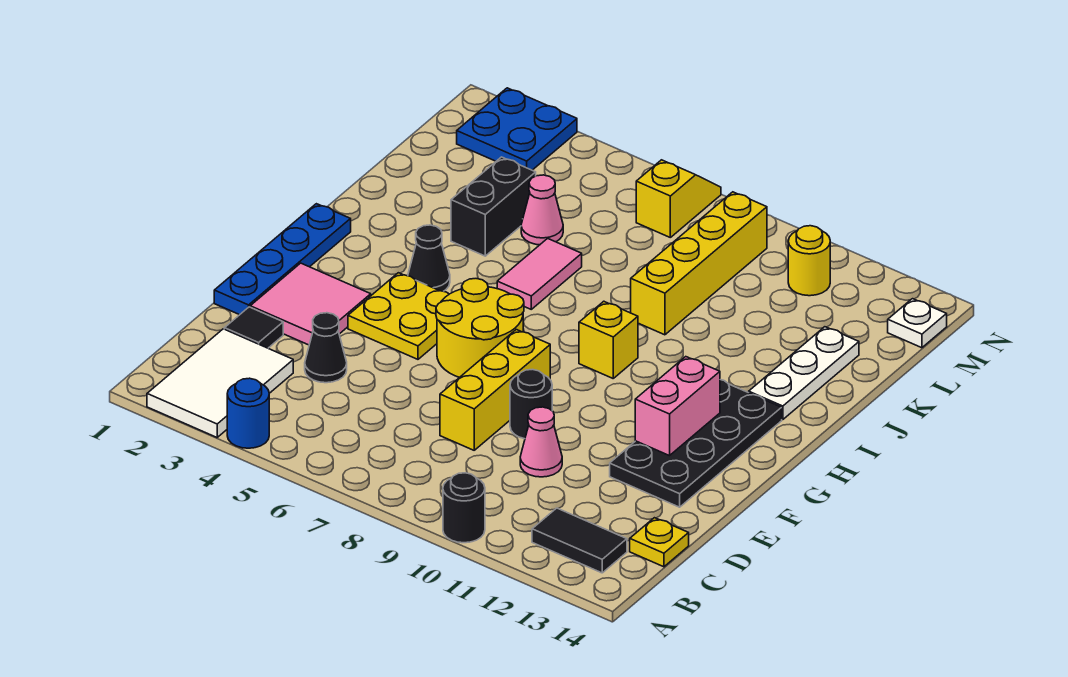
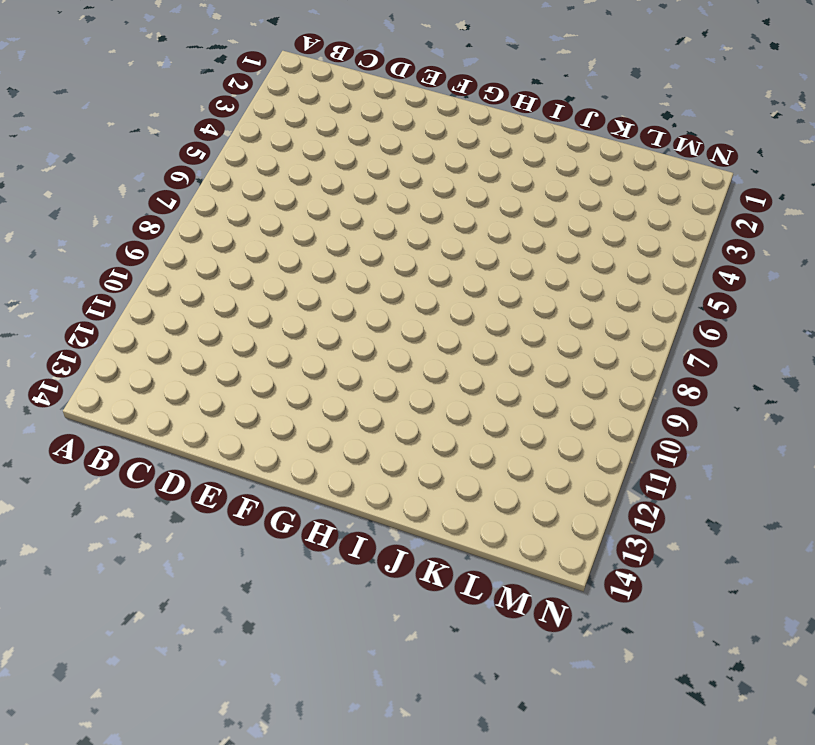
none -> white 2x3 tile [147,329,293,437]
none -> blue 1x1 round brick [227,378,269,448]
none -> black 1x1 round brick [443,473,485,543]

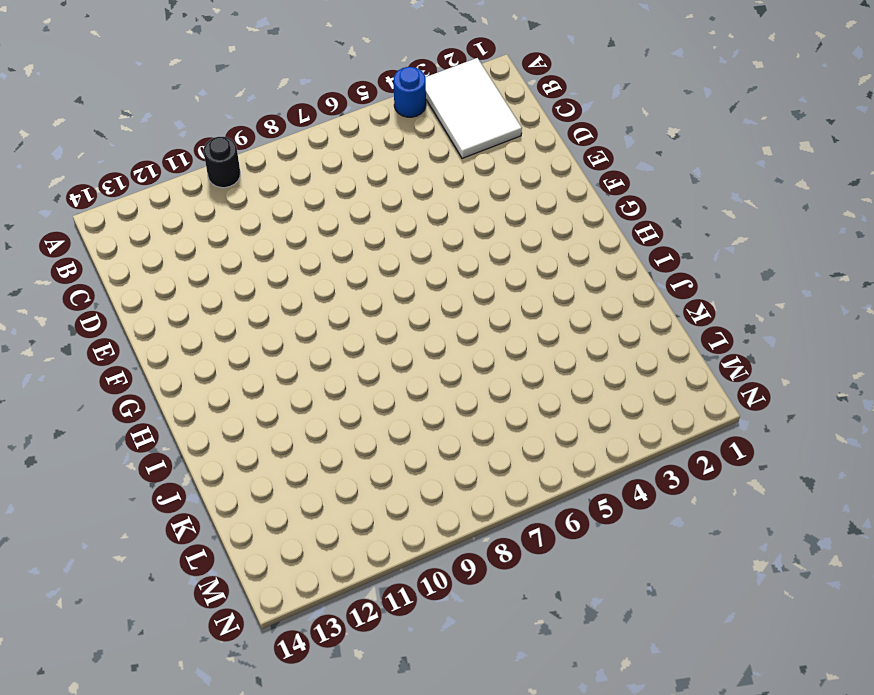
none -> black 1x2 tile [532,508,627,573]
none -> yellow 1x1 plate [630,518,689,567]
none -> black 1x1 tile [224,307,283,348]

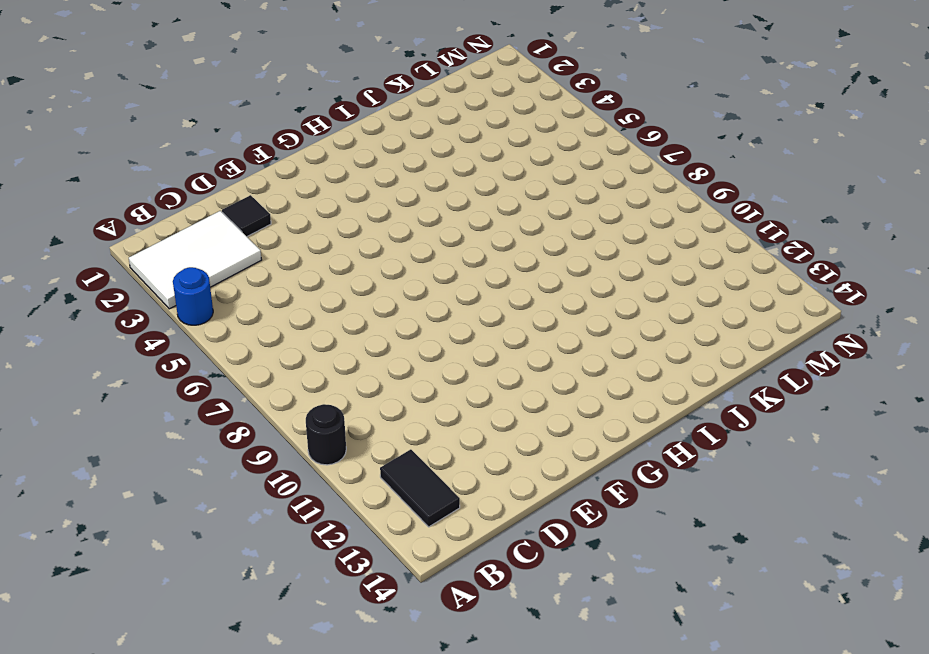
none -> yellow 1x1 plate [630,518,689,567]
none -> black 1x1 cone [305,313,347,383]
none -> yellow 1x3 brick [440,330,550,450]

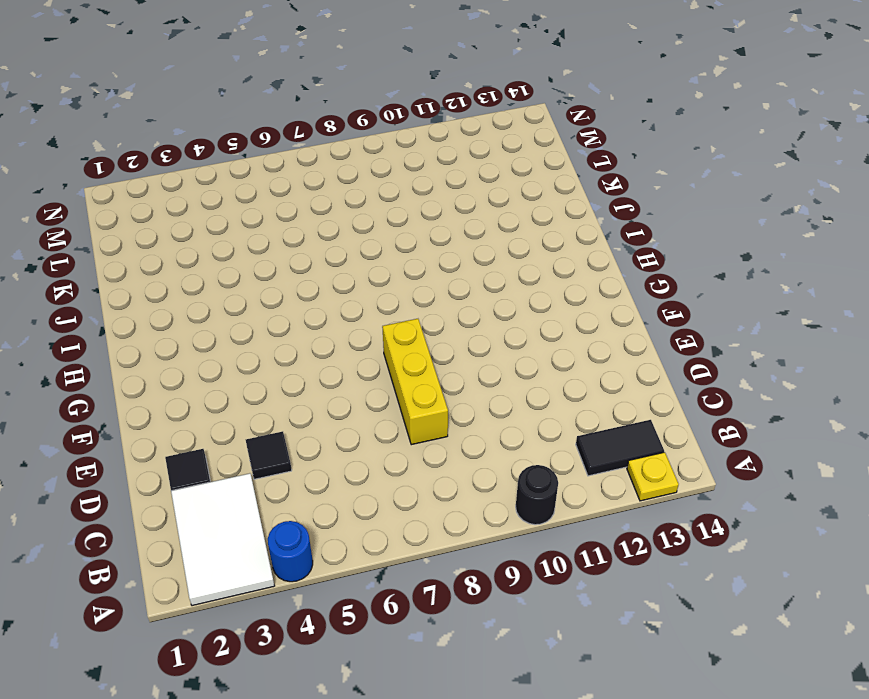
yellow 1x1 plate [627,452,679,501] -> yellow 1x1 plate moved to [630,518,689,567]
black 1x1 tile [246,431,292,479] -> black 1x1 cone [305,313,347,383]
none -> pink 1x1 cone [520,407,562,477]
none -> blue 1x4 plate [214,204,351,315]
none -> pink 2x2 tile [250,263,371,345]

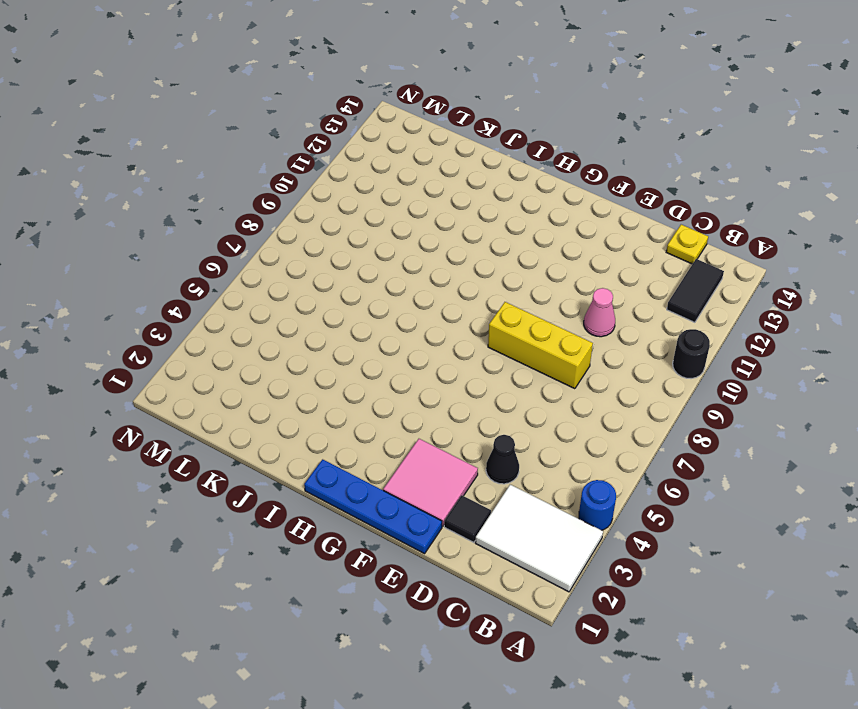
none -> black 1x1 round brick [510,369,552,439]
none -> black 2x4 plate [610,380,782,507]
none -> yellow 2x2 plate [348,273,449,359]

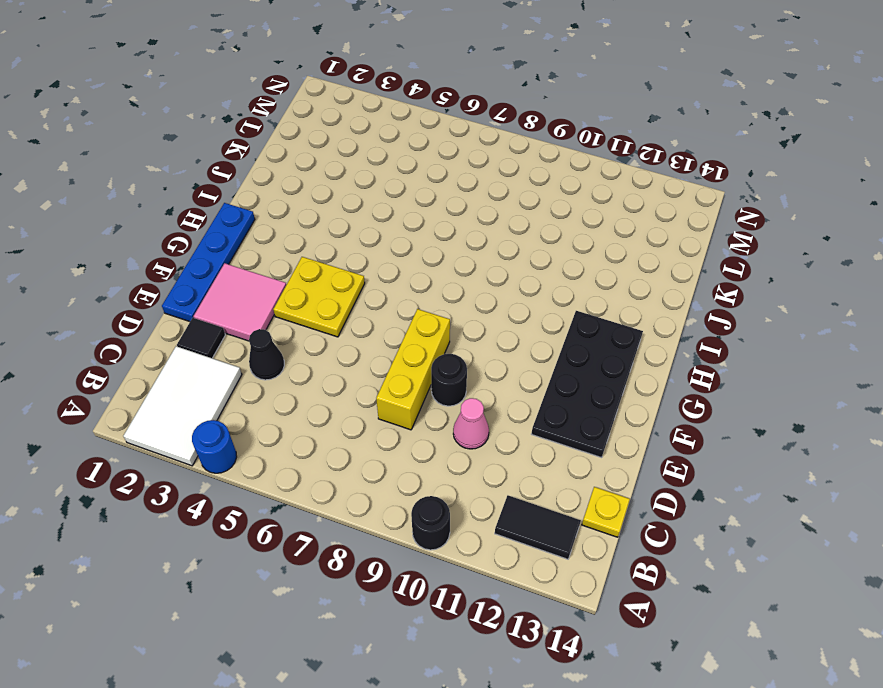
none -> yellow 2x2 round brick [436,279,524,377]
none -> black 1x1 cone [408,225,450,291]
none -> yellow 1x1 brick [579,301,638,378]

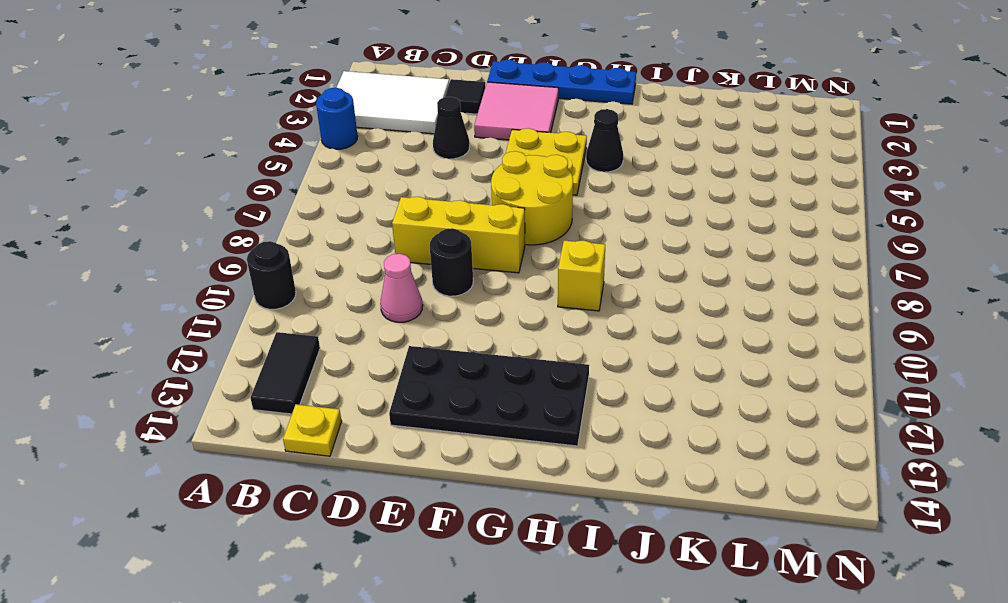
none -> pink 1x2 tile [497,238,582,309]
none -> white 1x3 plate [749,327,859,420]
none -> black 1x2 brick [451,157,536,256]

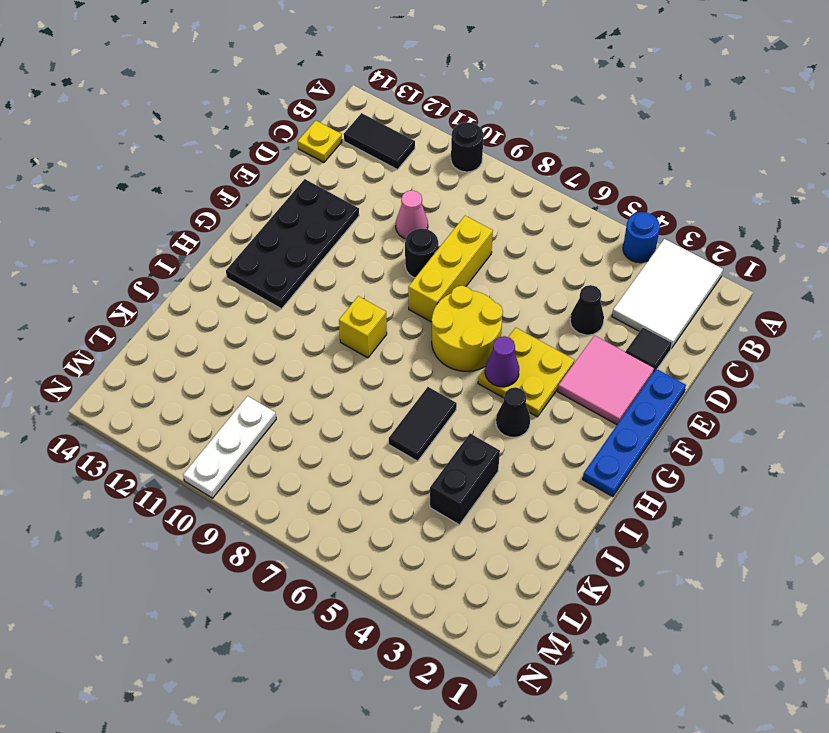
purple 1x1 cone [485,336,519,387] -> none
black 1x2 tile [389,387,457,461] -> pink 1x2 tile [497,238,582,309]
white 1x3 plate [183,396,276,498] -> white 1x3 plate moved to [749,327,859,420]
none -> yellow 1x4 brick [631,192,767,335]
none -> pink 1x1 cone [521,175,563,245]
none -> blue 2x2 plate [457,88,577,170]

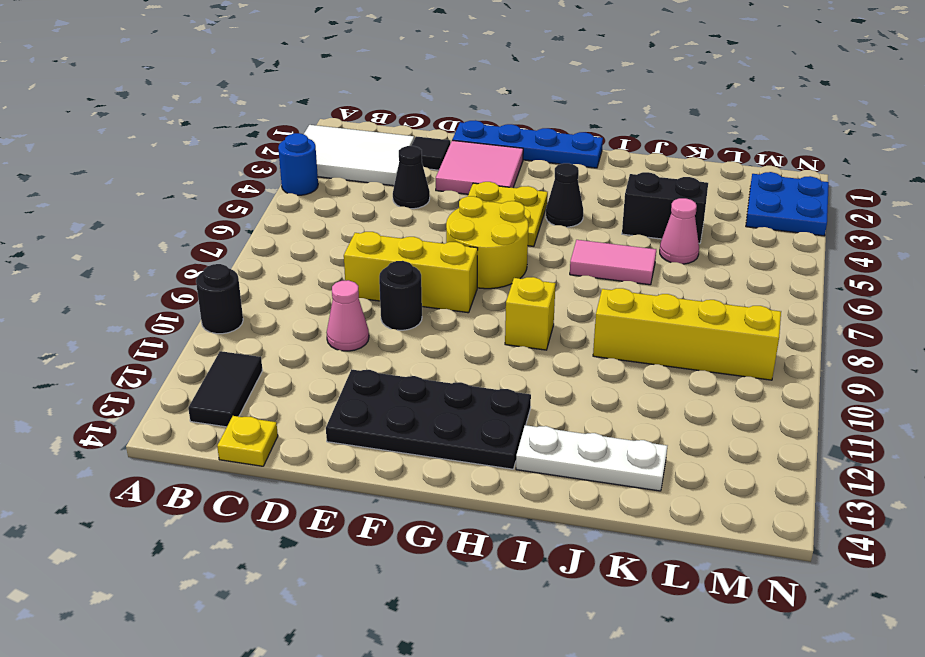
none -> yellow 1x2 slope [636,160,721,237]
none -> yellow 1x1 round brick [788,226,830,296]
none -> white 1x1 plate [888,299,947,348]

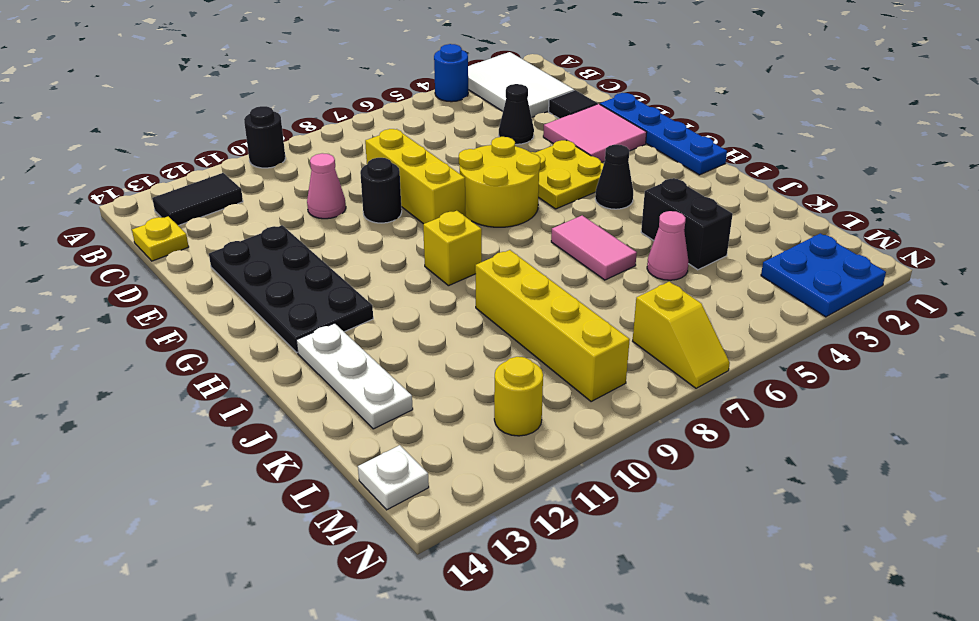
none -> pink 1x2 brick [635,357,720,456]

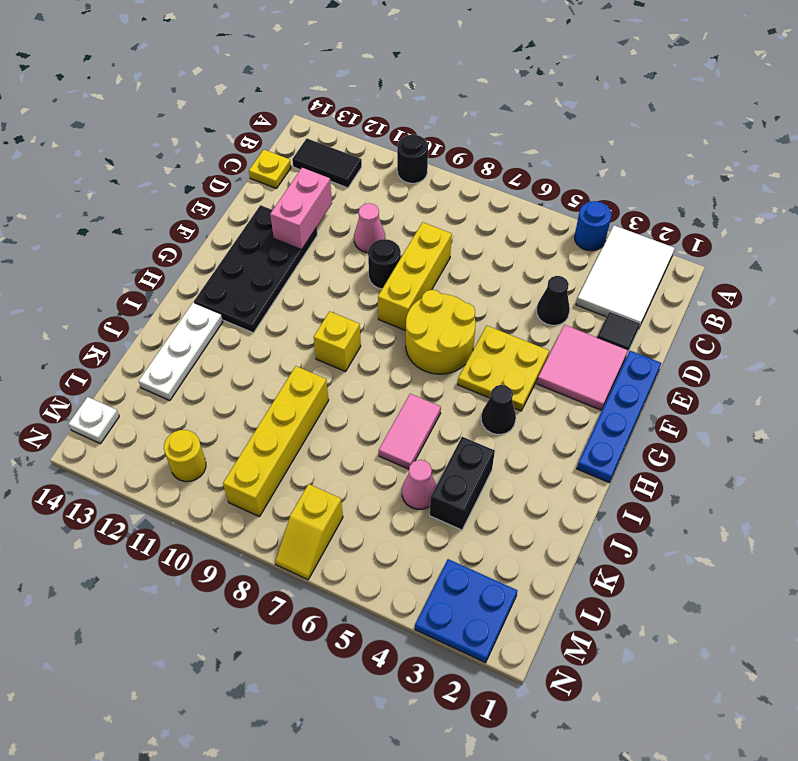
pink 1x2 brick [270,168,332,250] -> pink 1x2 brick moved to [635,357,720,456]

